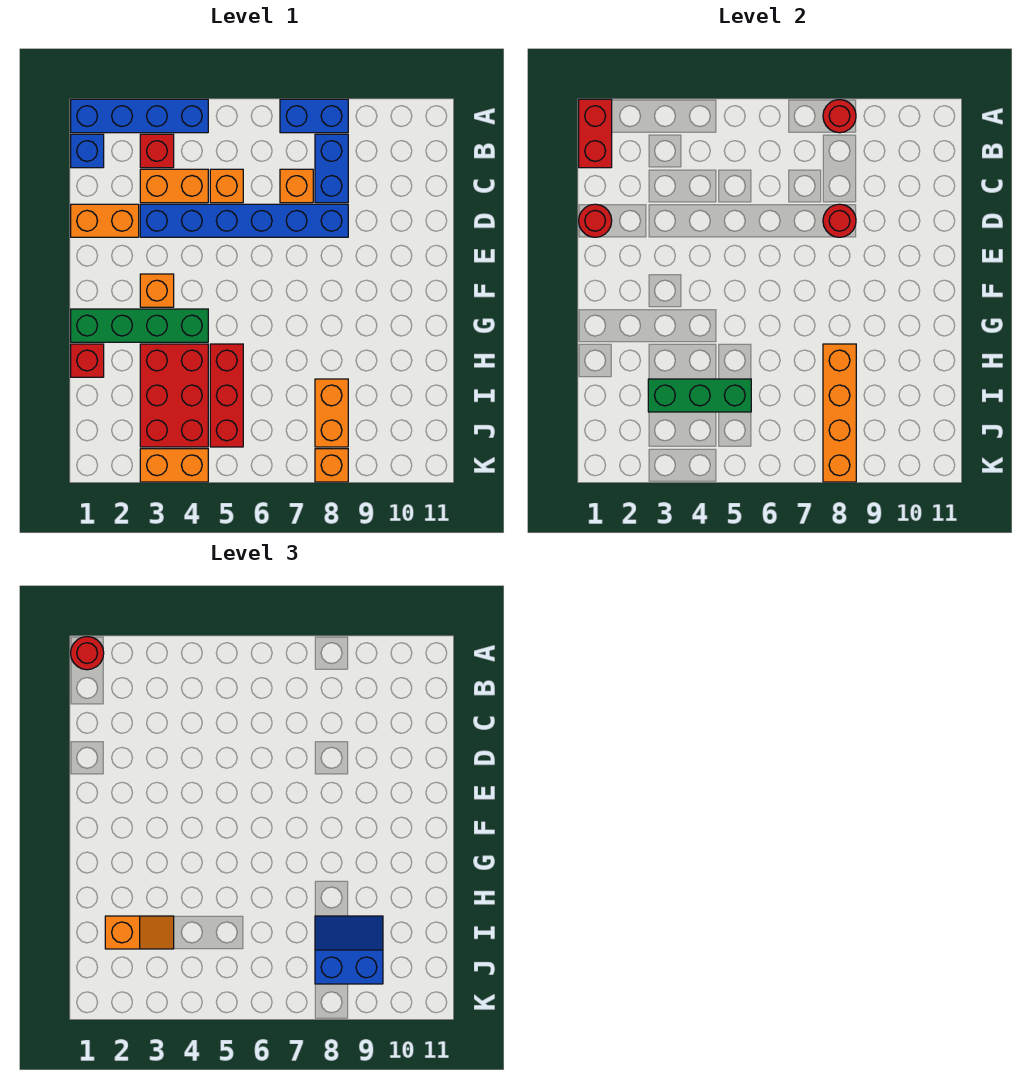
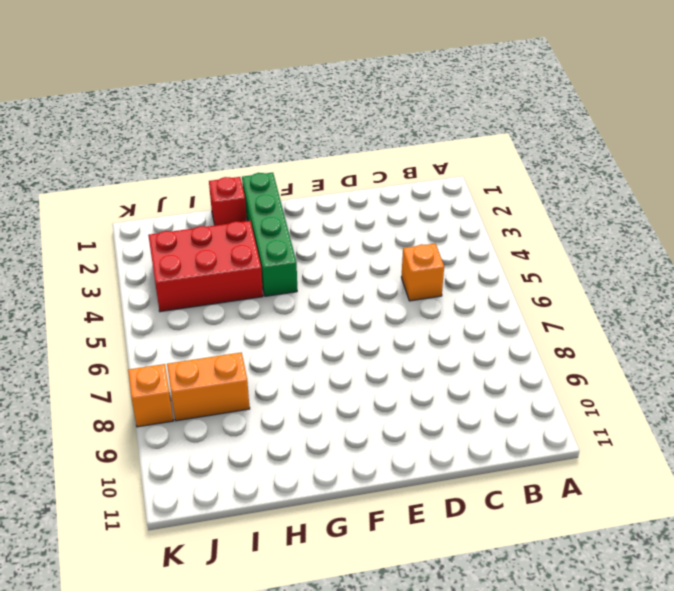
none -> blue 1x4 brick [71,99,208,133]
none -> blue 1x2 brick [280,99,348,133]
none -> blue 1x1 brick [71,134,104,168]

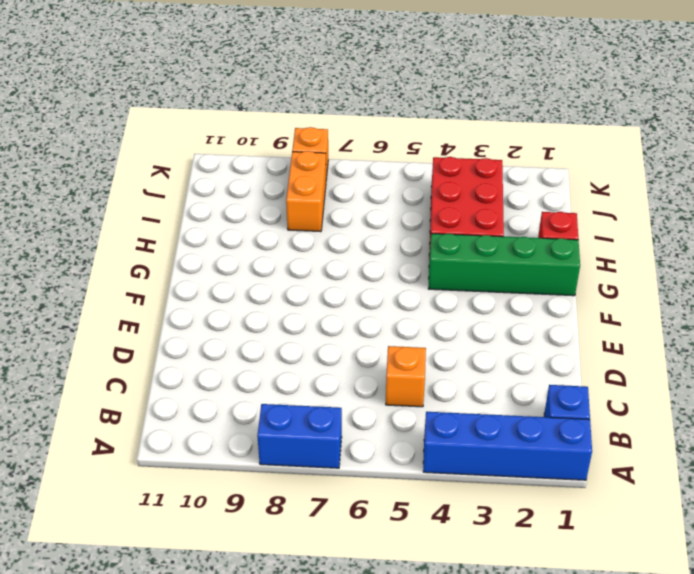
none -> red 1x1 brick [140,134,174,168]
none -> blue 1x2 brick [315,134,348,203]
none -> orange 1x2 brick [140,169,208,203]

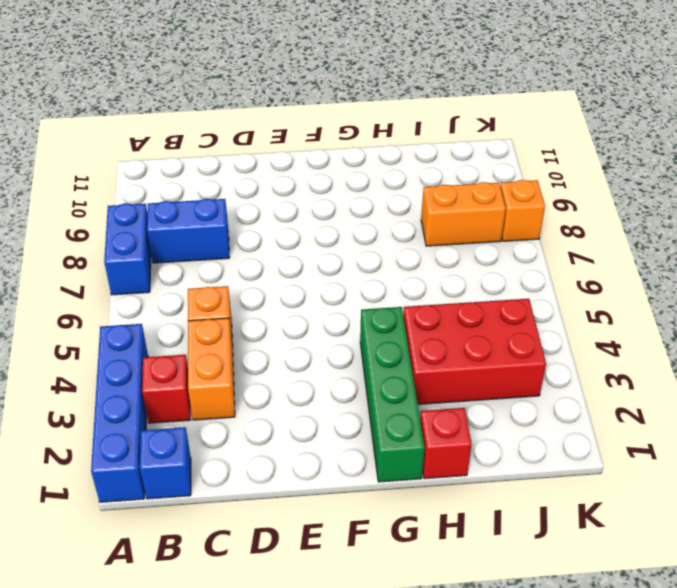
none -> orange 1x1 brick [280,169,313,203]
none -> orange 1x2 brick [71,204,139,237]
none -> blue 1x6 brick [140,204,348,237]

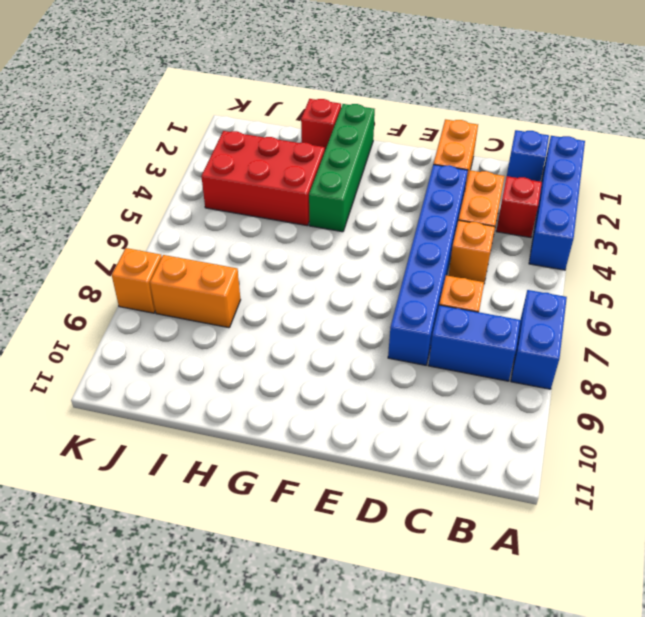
none -> orange 1x1 brick [140,274,174,307]
none -> red 1x3 brick [210,344,243,447]
none -> orange 1x2 brick [140,449,208,482]

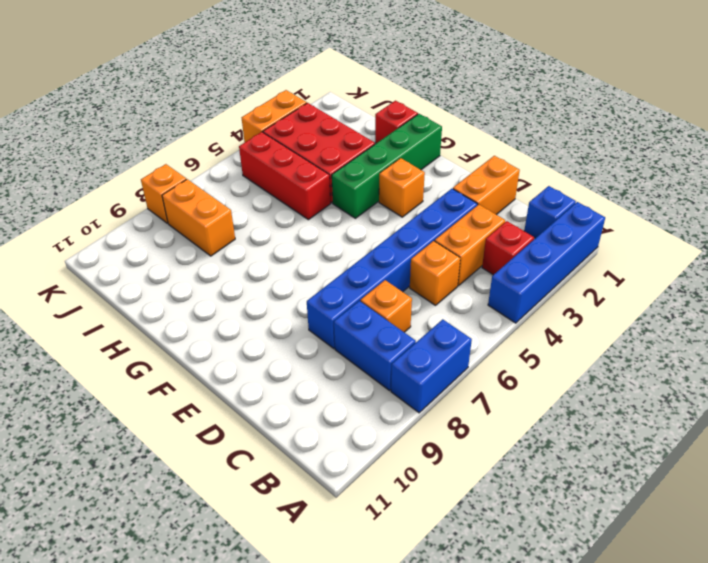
none -> red 1x2 brick [579,99,612,168]
none -> red 1x1 round brick [823,100,856,133]
none -> red 1x1 round brick [579,204,612,237]

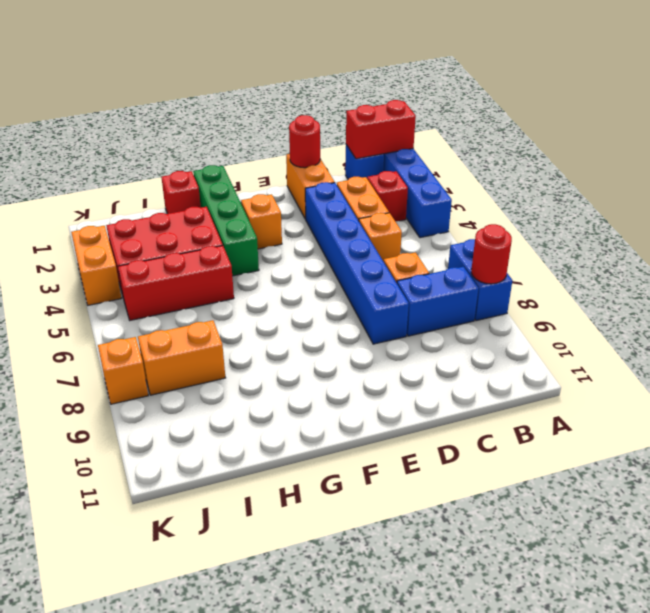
none -> red 1x1 round brick [823,204,856,237]
none -> orange 1x4 brick [823,344,856,482]
none -> green 1x3 brick [648,379,751,412]

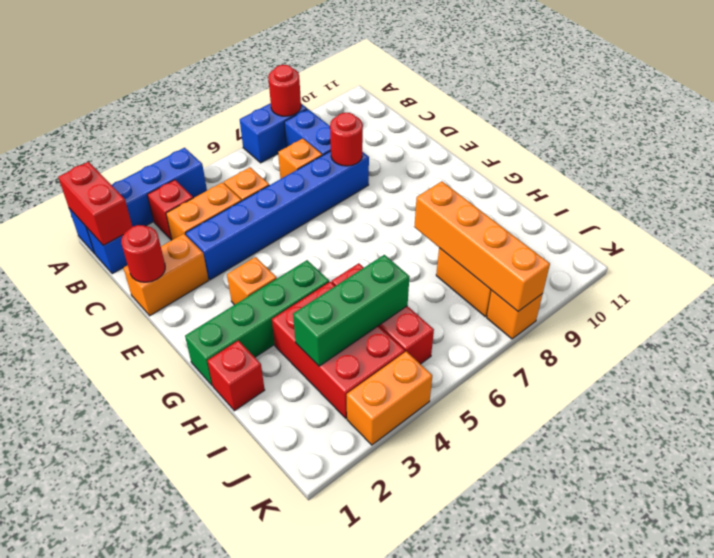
none -> red 1x1 round brick [71,637,104,670]
none -> orange 1x2 slope [105,916,174,949]
none -> blue 2x2 slope [315,916,383,984]

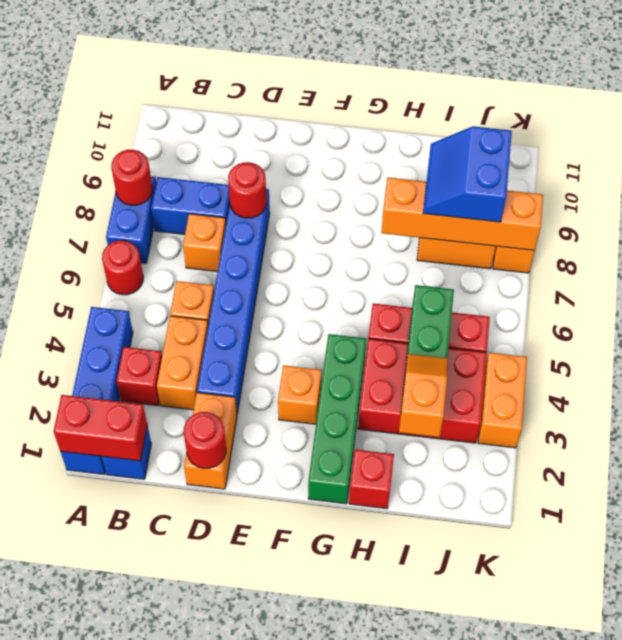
red 1x1 round brick [102,240,143,295] -> red 1x1 round brick moved to [71,637,104,670]

